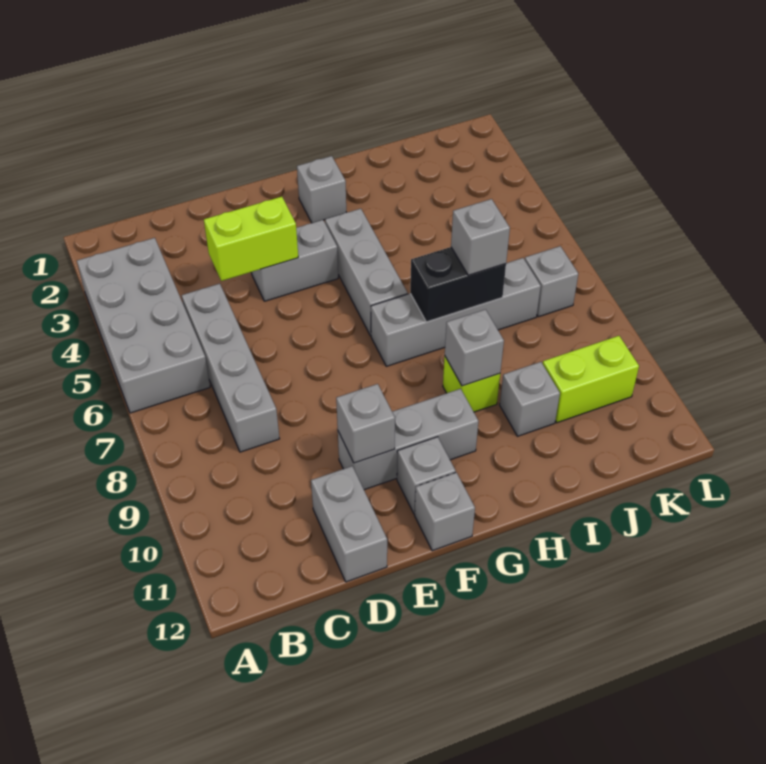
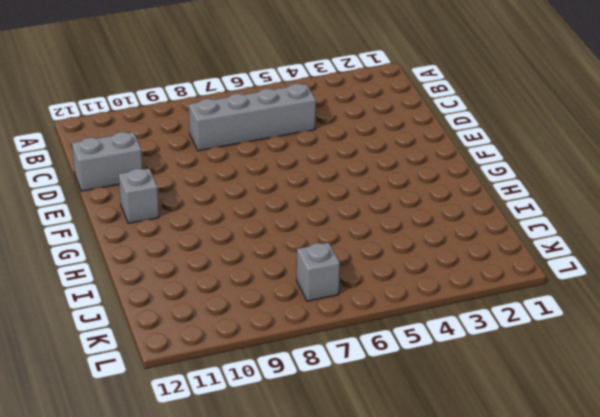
none -> grey 2x4 brick [77,238,210,413]
none -> grey 1x2 brick [251,220,338,301]
none -> grey 1x3 brick [338,389,478,490]

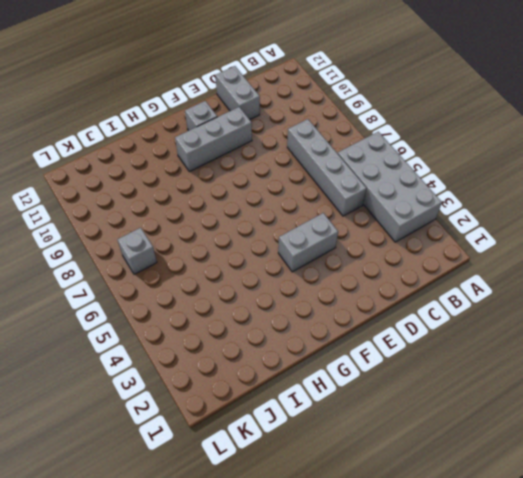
none -> grey 1x1 brick [415,472,475,551]
none -> grey 1x1 brick [297,156,346,223]
none -> grey 1x3 brick [325,209,408,336]

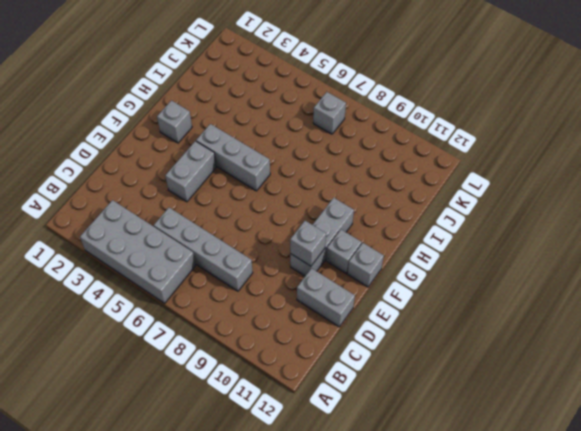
none -> grey 1x4 brick [371,258,541,366]
none -> lime 1x1 brick [443,357,500,412]
none -> grey 1x1 brick [500,362,560,436]

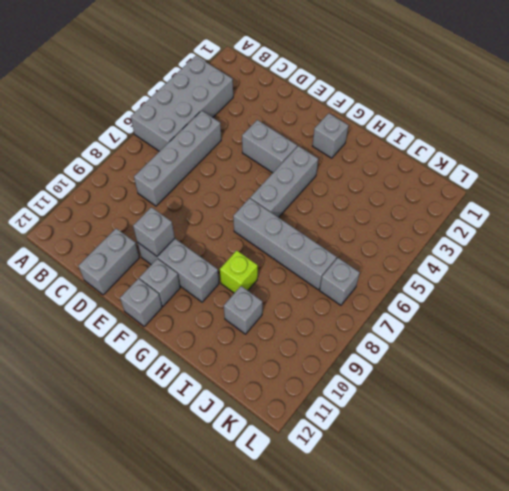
none -> lime 1x2 brick [543,336,639,423]
none -> lime 1x2 brick [204,196,298,281]
none -> black 1x2 brick [410,247,506,322]

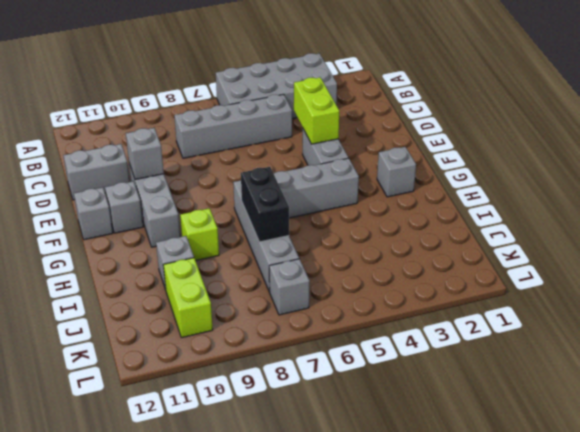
none -> grey 1x1 brick [445,309,504,386]
none -> grey 1x1 brick [451,199,510,275]

